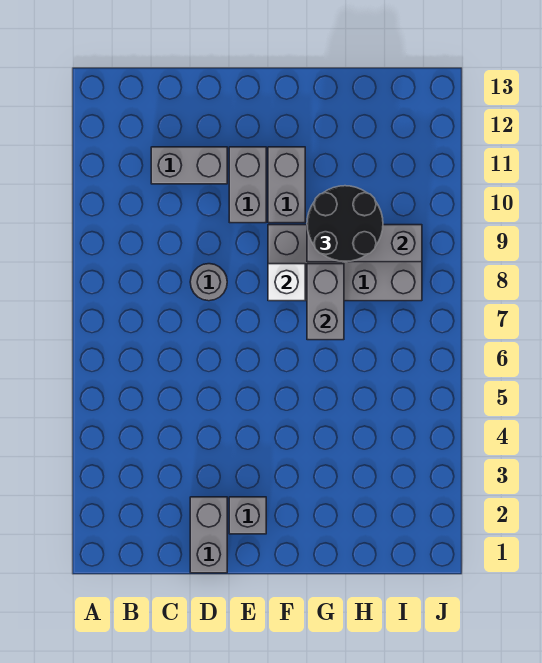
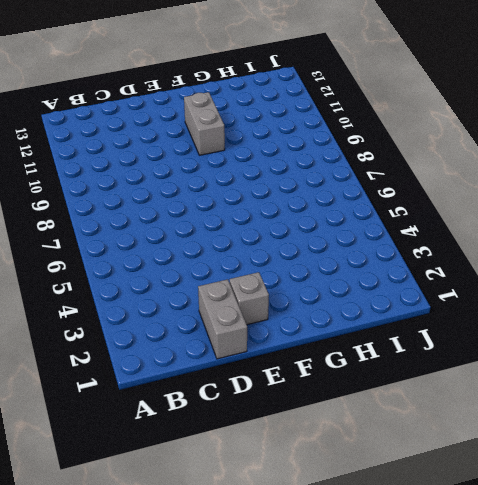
none -> grey 1x2 brick [151,147,227,184]
none -> grey 1x1 round brick [190,264,227,301]

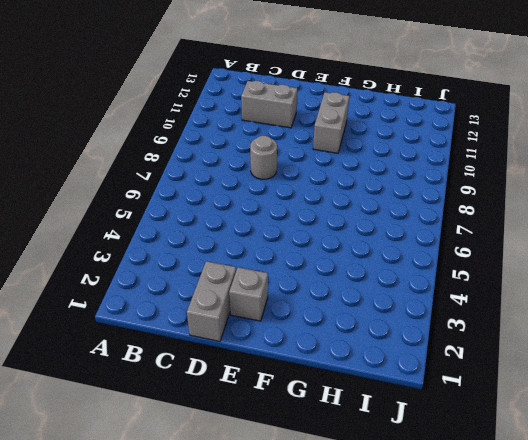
none -> grey 1x2 brick [229,147,266,223]
none -> grey 2x4 brick [268,225,422,301]

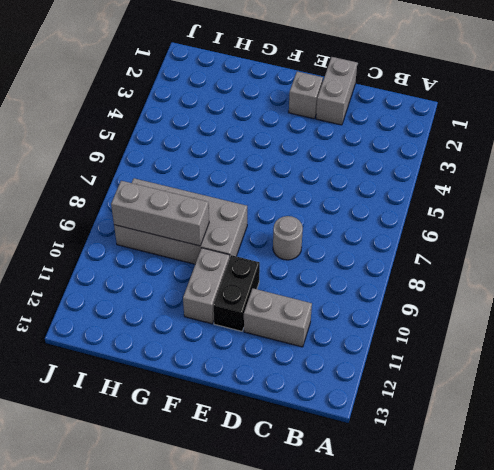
black 1x2 brick [213,255,260,331] -> grey 1x2 brick [229,147,266,223]
none -> white 1x1 brick [268,264,305,301]
none -> grey 1x2 brick [307,264,344,340]

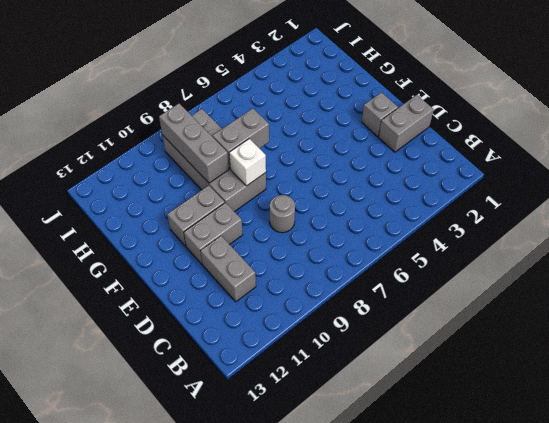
none -> black 2x2 round brick [307,186,383,262]

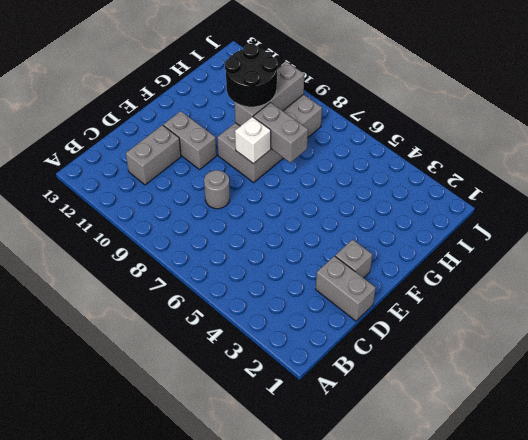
none -> grey 1x2 brick [268,147,305,223]

